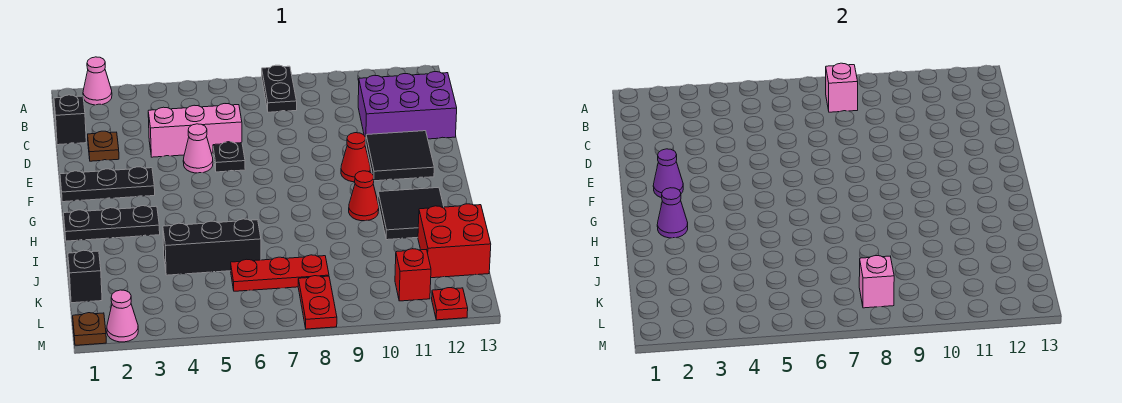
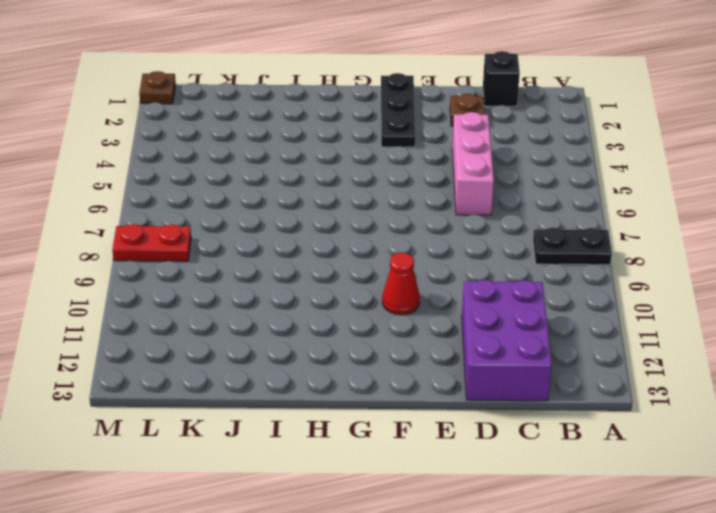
none -> pink 1x1 cone [83,57,112,105]
none -> pink 1x1 cone [183,124,213,173]
none -> black 1x1 plate [213,142,245,172]

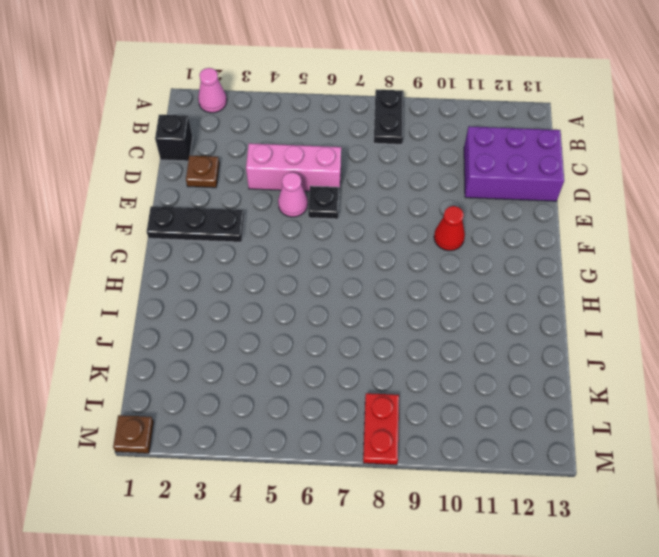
none -> black 2x2 tile [366,131,434,181]
none -> black 1x3 plate [64,206,160,241]
none -> red 1x1 cone [349,171,379,221]

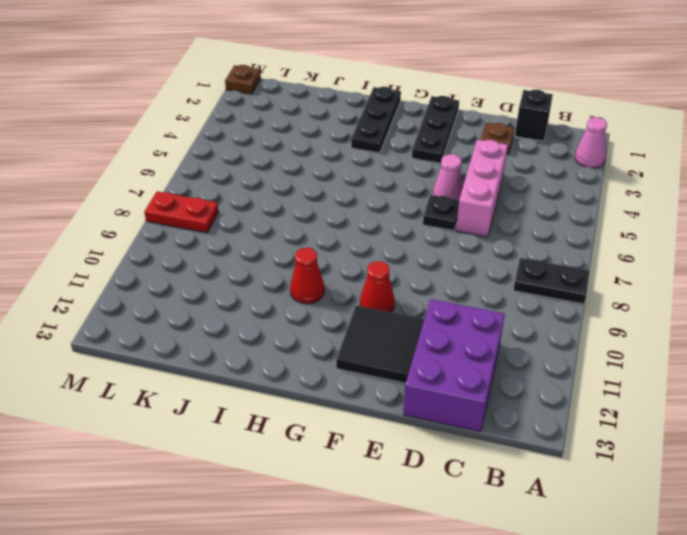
none -> black 2x2 tile [378,187,444,240]
none -> black 1x3 brick [163,219,261,275]
none -> red 2x2 brick [418,204,491,278]

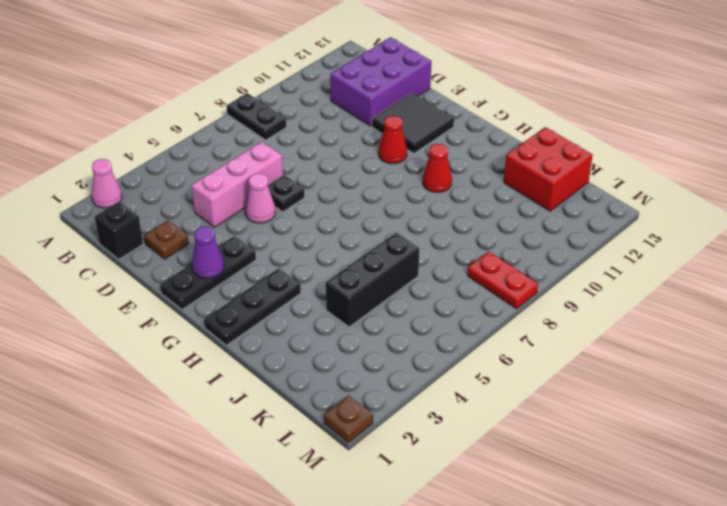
none -> black 2x2 tile [378,187,444,240]
none -> black 1x1 brick [68,250,102,303]
none -> red 1x3 plate [231,255,329,291]

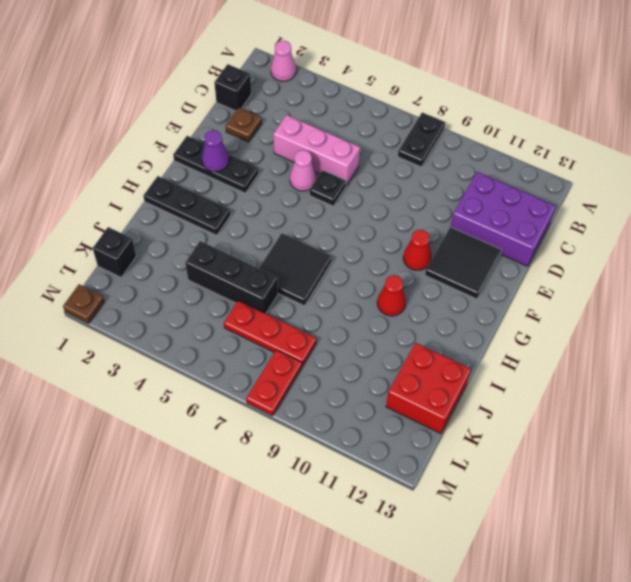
black 2x2 tile [259,233,332,306] -> black 2x2 tile moved to [378,187,444,240]
none -> red 1x1 brick [395,249,431,301]
none -> pink 1x1 cone [107,290,138,342]
none -> red 1x1 plate [432,288,468,320]

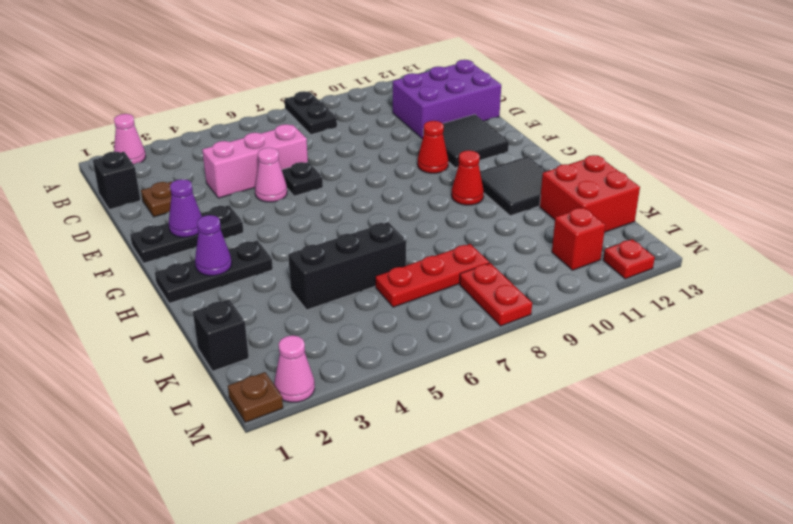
none -> pink 1x1 brick [826,63,858,112]
none -> pink 1x1 brick [859,255,894,308]

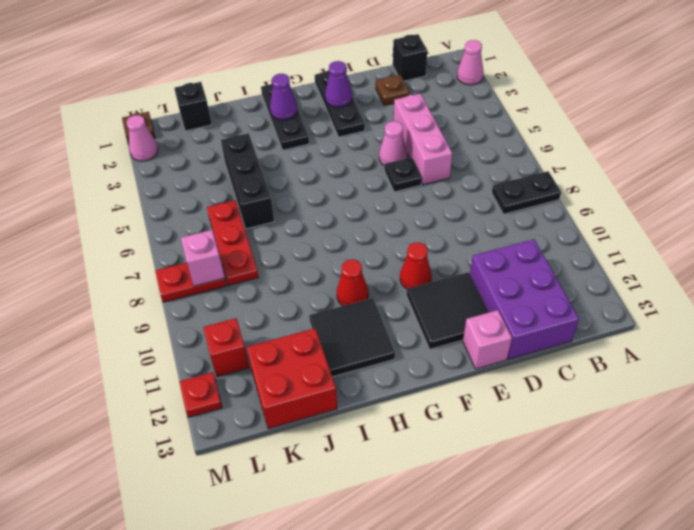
pink 1x1 brick [463,310,512,369] -> pink 1x1 brick moved to [826,63,858,112]

